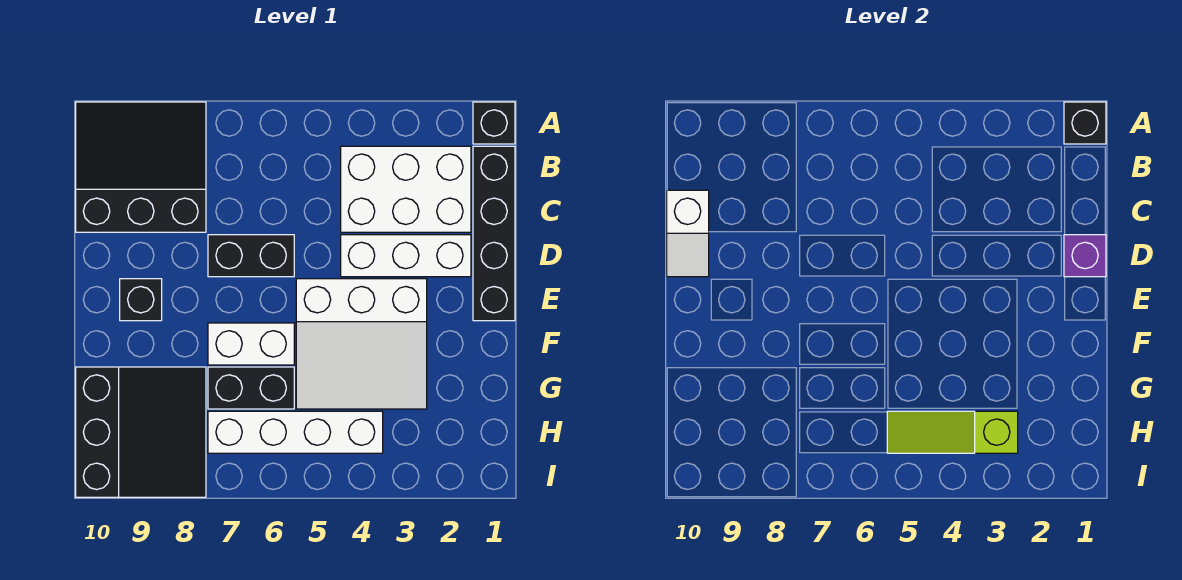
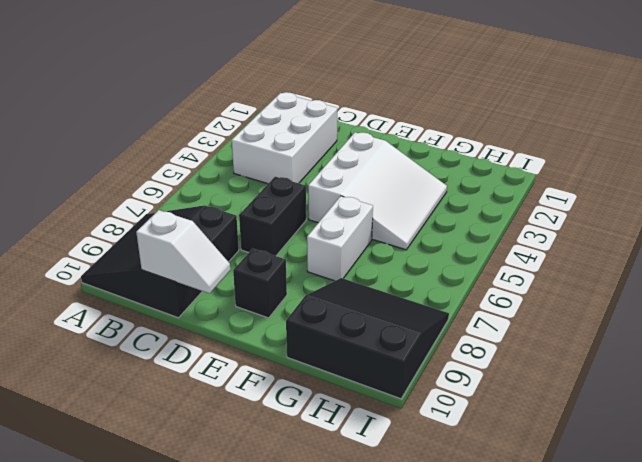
none -> black 1x1 brick [473,102,515,144]
none -> black 1x4 brick [473,146,515,321]
none -> white 1x3 brick [341,235,471,277]

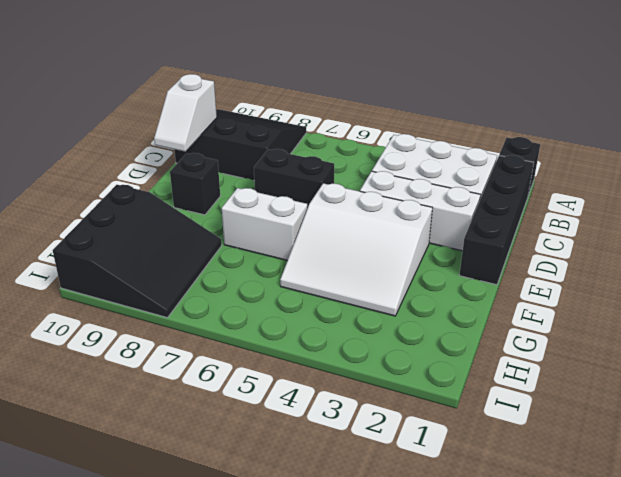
none -> black 1x2 brick [208,367,294,409]
none -> white 1x4 brick [208,411,383,453]
none -> black 1x1 brick [1064,102,1106,144]

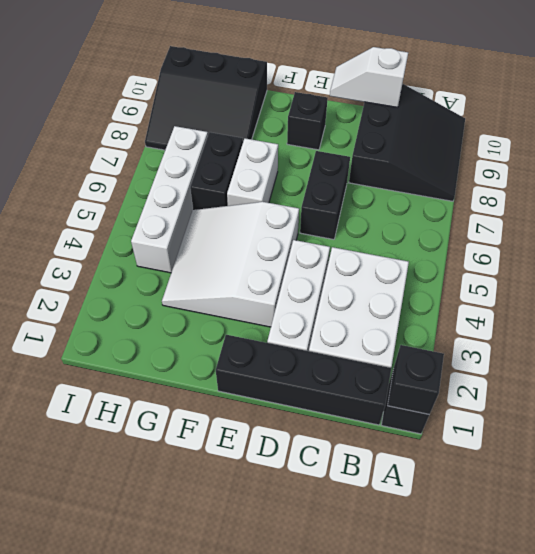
none -> purple 1x1 brick [1064,235,1106,277]
none -> lime 1x3 slope [887,411,1018,453]

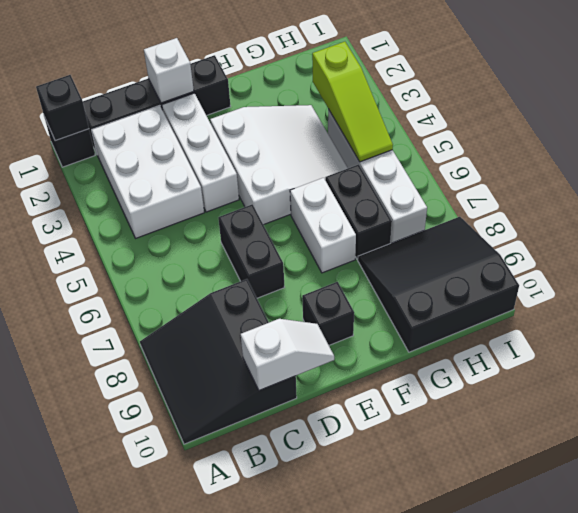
white 1x1 brick [144,38,194,103] -> purple 1x1 brick [1064,235,1106,277]

